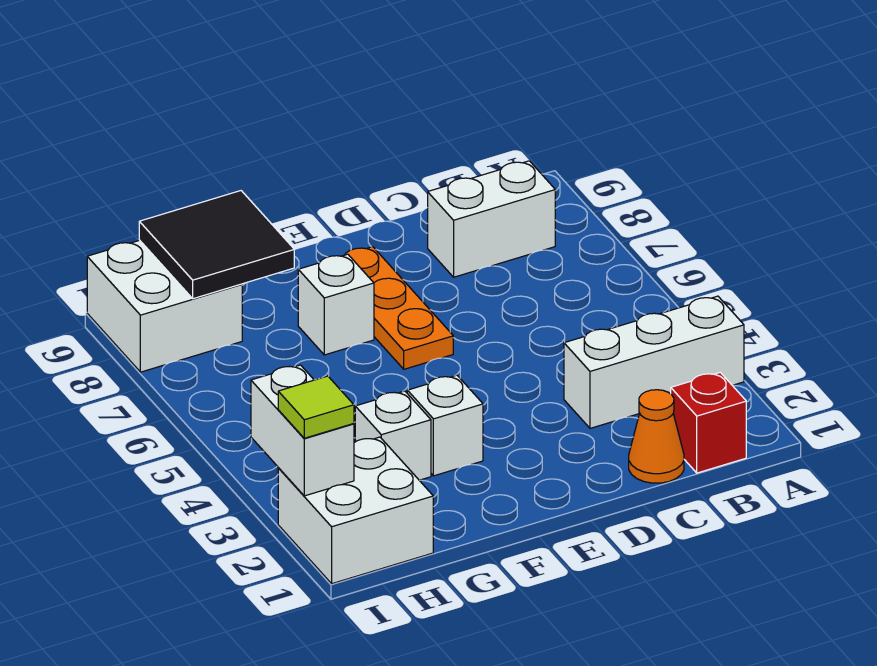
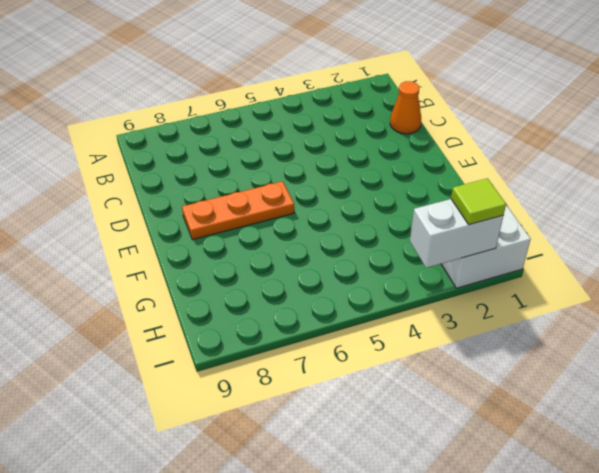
none -> white 1x3 brick [564,296,744,428]
none -> red 1x1 brick [671,372,746,473]
none -> white 1x2 brick [428,161,555,277]

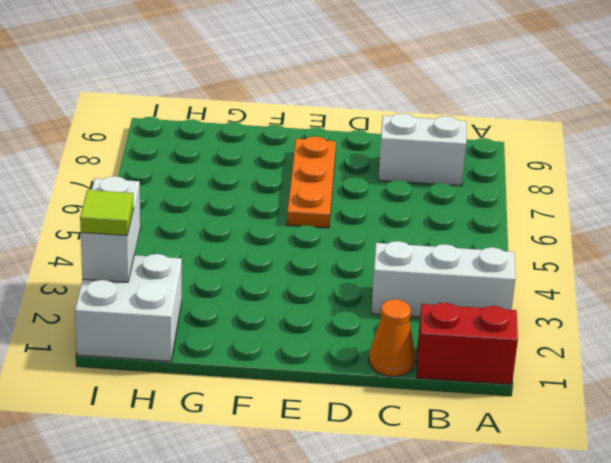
red 1x2 brick [417,303,518,384] -> red 1x1 brick [671,372,746,473]
none -> white 1x1 brick [407,375,483,476]
none -> white 1x1 brick [298,254,374,355]
none -> white 1x1 brick [355,391,431,480]

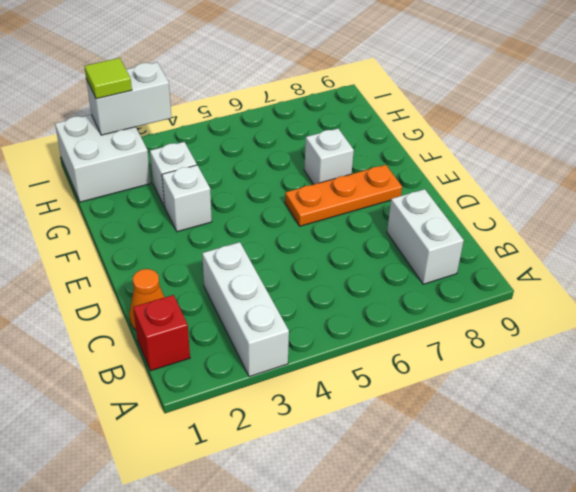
none -> white 2x2 brick [87,240,242,372]
none -> black 2x2 tile [139,191,294,299]

